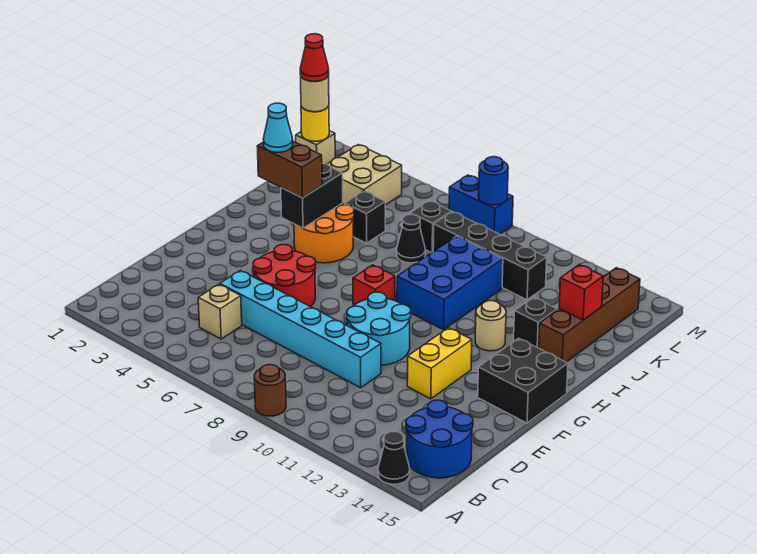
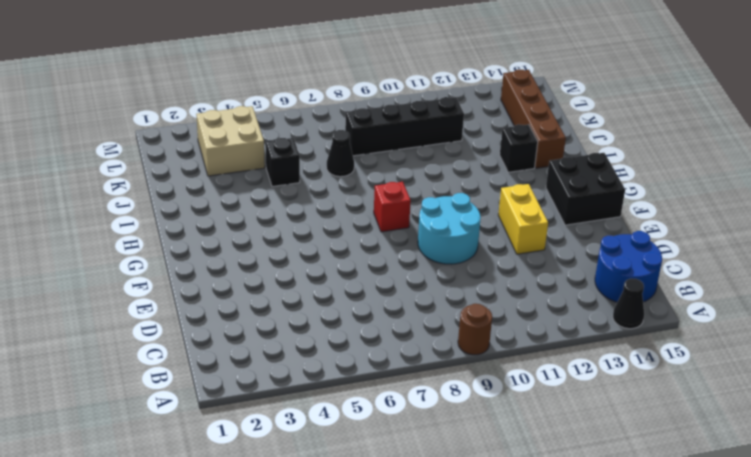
none -> tan 1x1 brick [198,284,242,339]
none -> cyan 1x6 brick [220,270,381,388]
none -> red 2x2 round brick [253,245,316,307]
none -> orange 2x2 round brick [294,203,354,263]

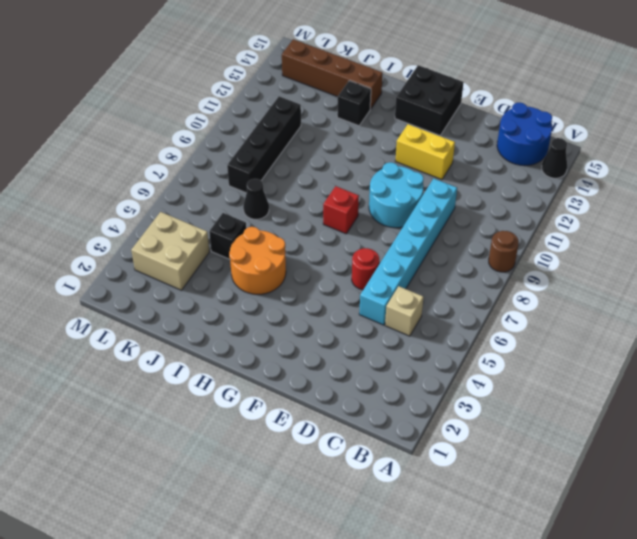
red 1x1 round brick [352,248,379,290] -> red 2x2 round brick [253,245,316,307]
none -> blue 2x3 brick [397,236,503,330]
none -> tan 1x1 round brick [475,301,506,351]
none -> black 1x1 brick [410,201,451,252]
none -> tan 1x1 brick [296,131,335,164]

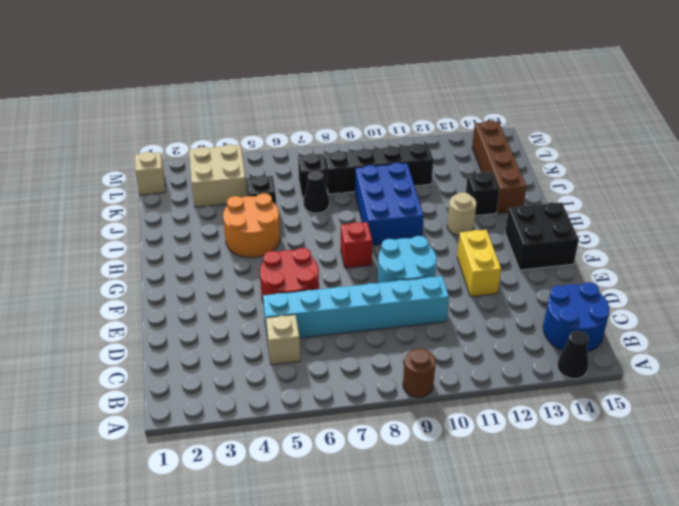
none -> blue 1x2 brick [449,175,513,234]
none -> black 1x2 brick [281,163,343,228]
none -> red 1x1 brick [559,264,603,320]
none -> yellow 1x1 round brick [301,106,329,141]

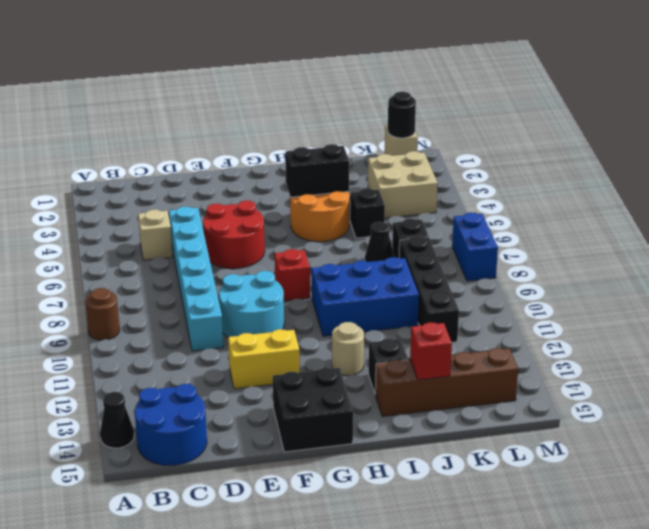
black 1x1 round brick [388,92,416,138] -> yellow 1x1 round brick [301,106,329,141]
none -> blue 1x1 round brick [479,157,508,205]
none -> brown 1x2 brick [257,141,322,198]
none -> tan 1x1 round brick [301,76,329,112]
none -> cyan 1x1 cone [264,103,293,152]

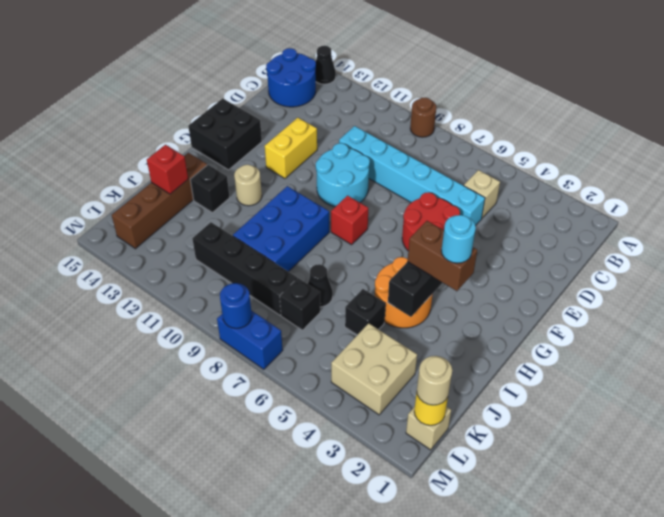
cyan 1x1 round brick [441,215,476,263] -> cyan 1x1 cone [264,103,293,152]
none -> red 1x1 cone [300,34,329,81]

